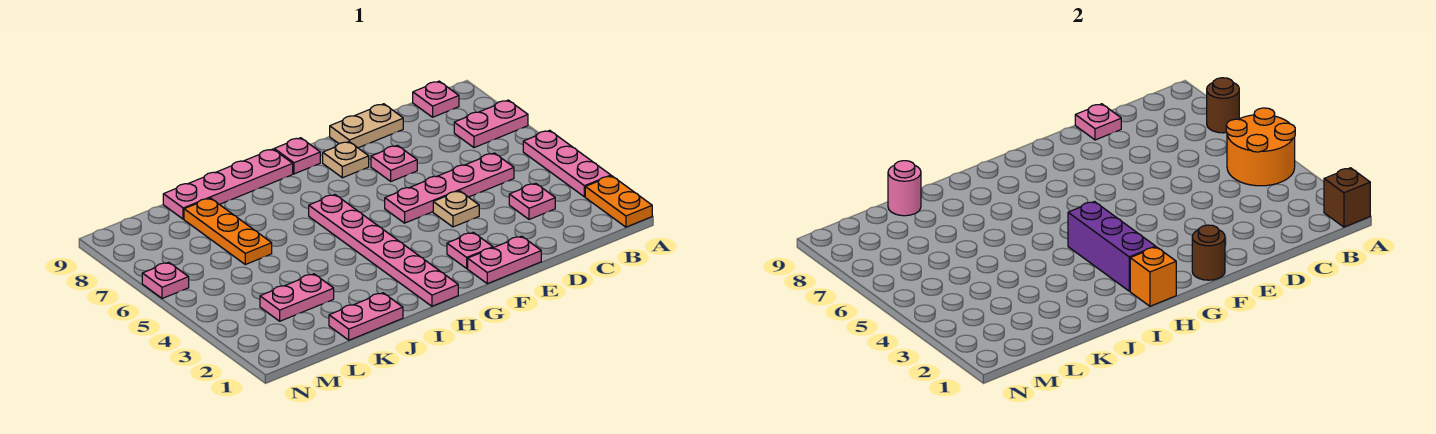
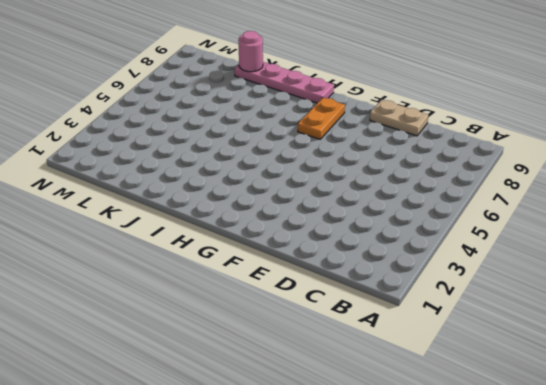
orange 1x2 plate [298,98,345,139] -> orange 1x2 plate moved to [585,176,652,227]
none -> pink 1x3 plate [523,130,611,197]
none -> pink 1x2 plate [454,100,528,148]
none -> pink 1x1 plate [413,81,459,117]

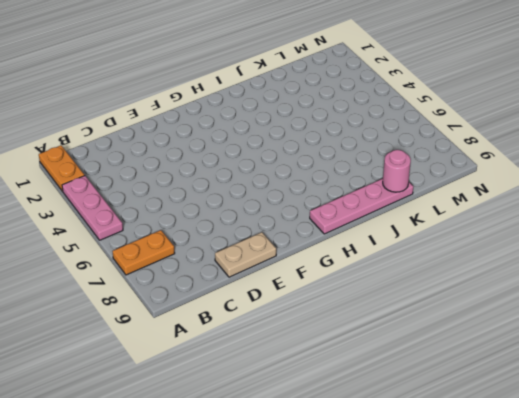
orange 1x2 plate [112,230,175,275] -> pink 1x2 plate [454,100,528,148]
none -> pink 1x1 plate [413,81,459,117]
none -> pink 1x1 plate [509,183,555,219]
none -> pink 1x4 plate [385,153,514,223]

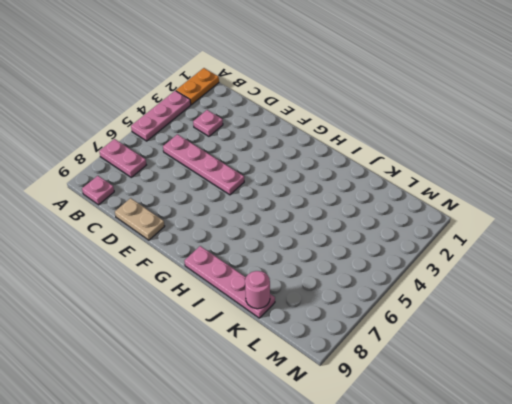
none -> pink 1x2 plate [468,236,541,284]
none -> tan 1x1 plate [433,191,479,227]
none -> pink 1x1 plate [371,145,417,181]

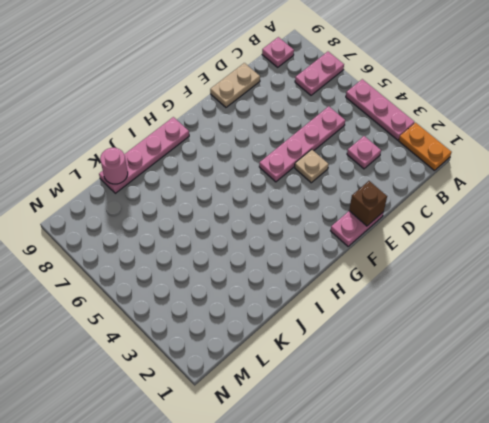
brown 1x1 brick [349,181,387,226] -> brown 1x1 brick moved to [1324,168,1370,227]
none -> pink 1x1 plate [371,145,417,181]
none -> pink 1x1 plate [447,232,493,268]
none -> tan 1x1 plate [323,142,369,178]

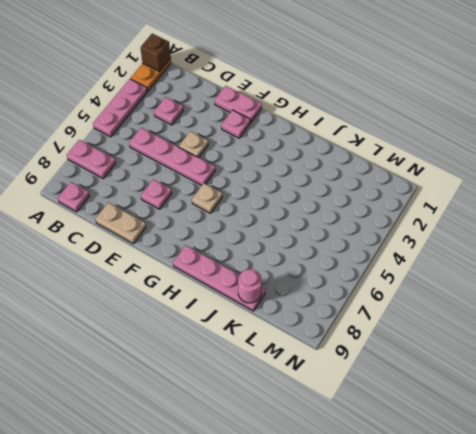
tan 1x1 plate [192,184,222,213] -> tan 1x1 plate moved to [323,142,369,178]
none -> pink 1x1 plate [274,138,320,174]
none -> pink 1x6 plate [309,195,458,306]
none -> pink 1x2 plate [329,293,403,340]

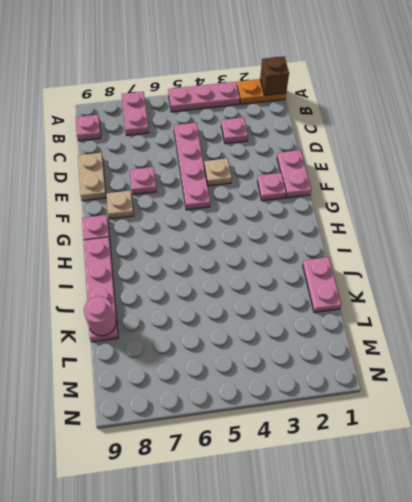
none -> pink 1x6 plate [309,195,458,306]
none -> pink 1x2 plate [260,274,334,321]
none -> orange 1x3 plate [184,198,272,265]

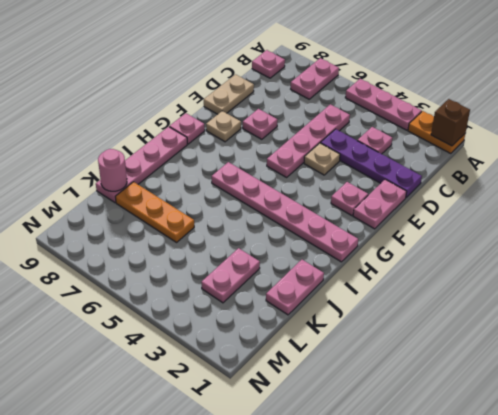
purple 1x4 plate [321,129,422,197] -> none
none -> pink 1x1 plate [142,262,189,299]
none -> orange 2x2 round brick [1226,108,1295,186]
none -> brown 1x1 round brick [1207,78,1239,133]

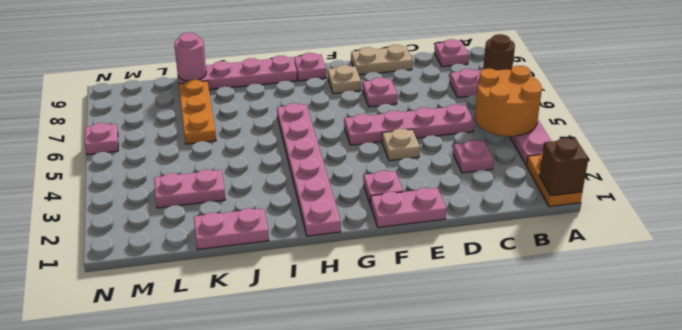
none -> pink 1x1 plate [1075,104,1121,140]
none -> brown 1x1 round brick [1192,225,1225,280]
none -> orange 1x1 brick [1130,247,1176,306]

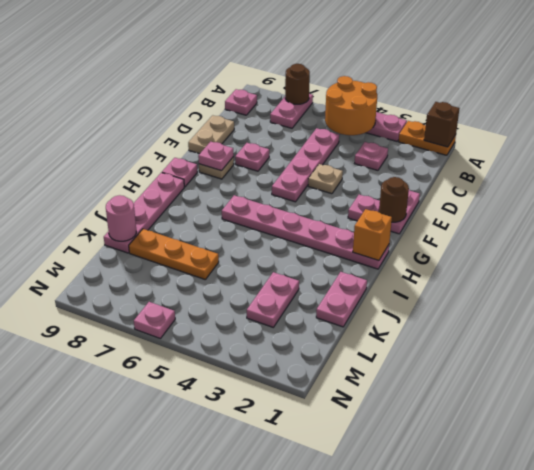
pink 1x1 plate [198,142,233,171] -> pink 1x1 plate moved to [1075,104,1121,140]
none -> purple 1x3 brick [1068,202,1156,291]

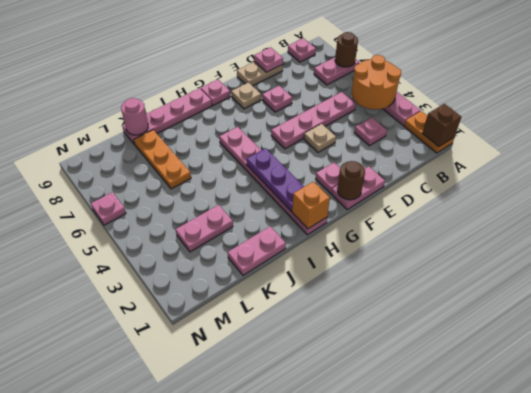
purple 1x3 plate [247,148,304,212] -> purple 1x3 brick [1068,202,1156,291]

